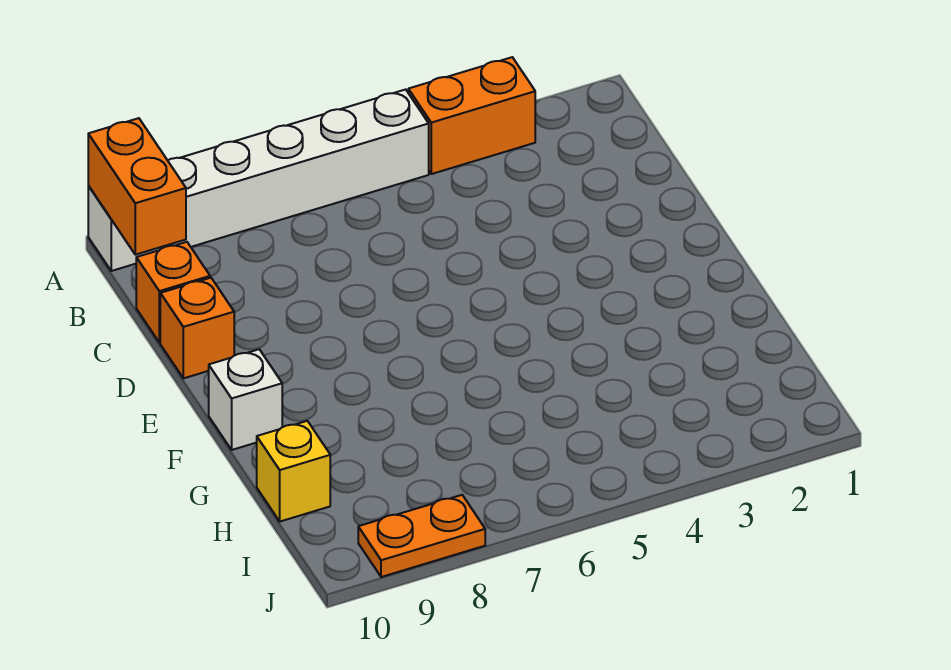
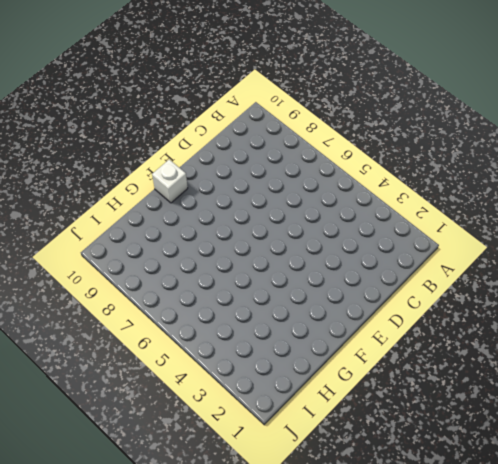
none -> orange 1x2 brick [408,57,535,174]
none -> white 1x6 brick [88,89,429,271]

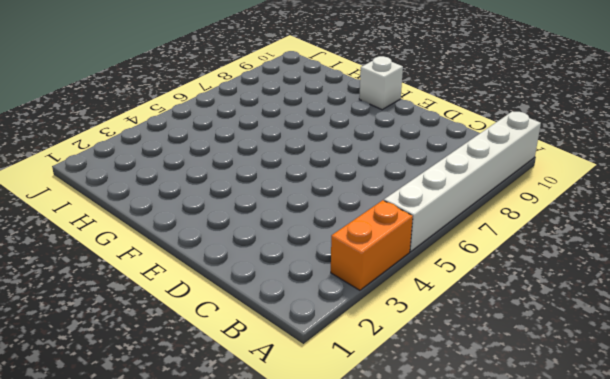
none -> orange 1x1 brick [136,242,210,343]
none -> orange 1x1 brick [160,278,234,378]

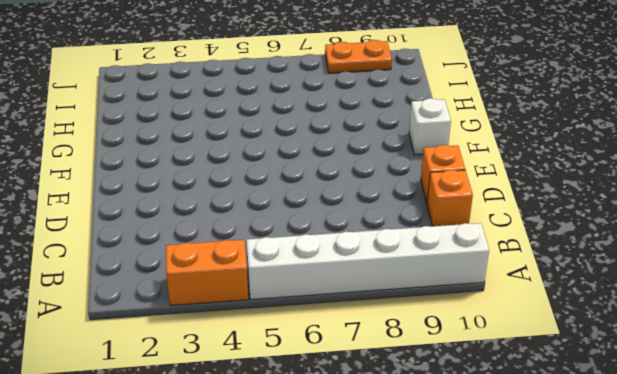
none -> yellow 1x1 brick [257,421,330,521]
none -> orange 1x2 brick [88,118,186,255]

